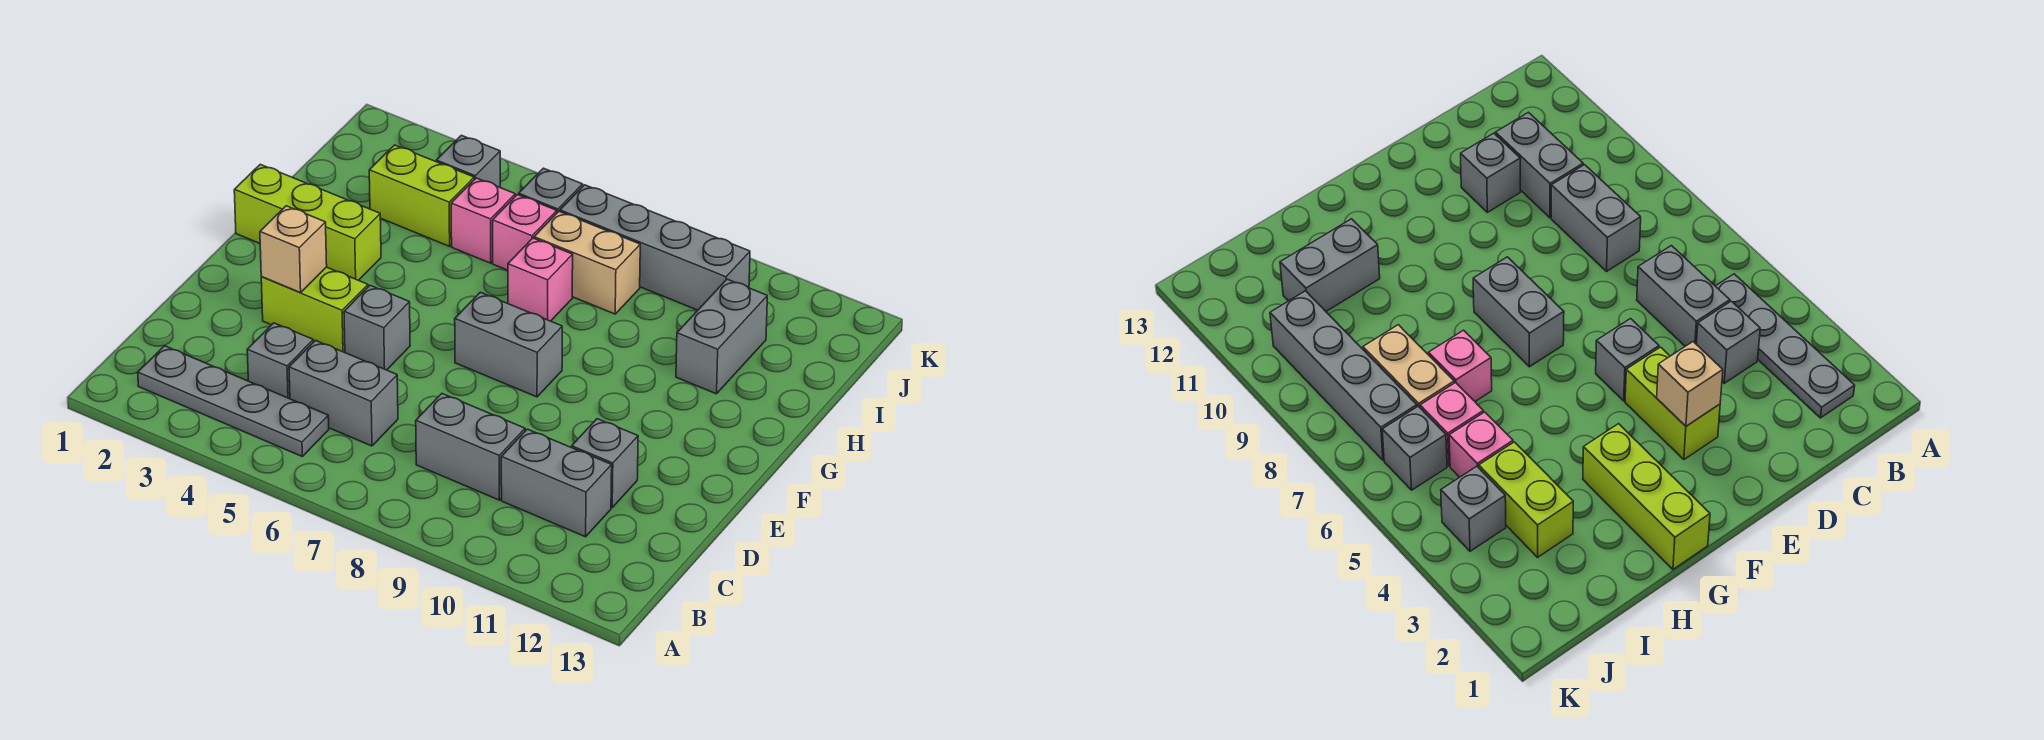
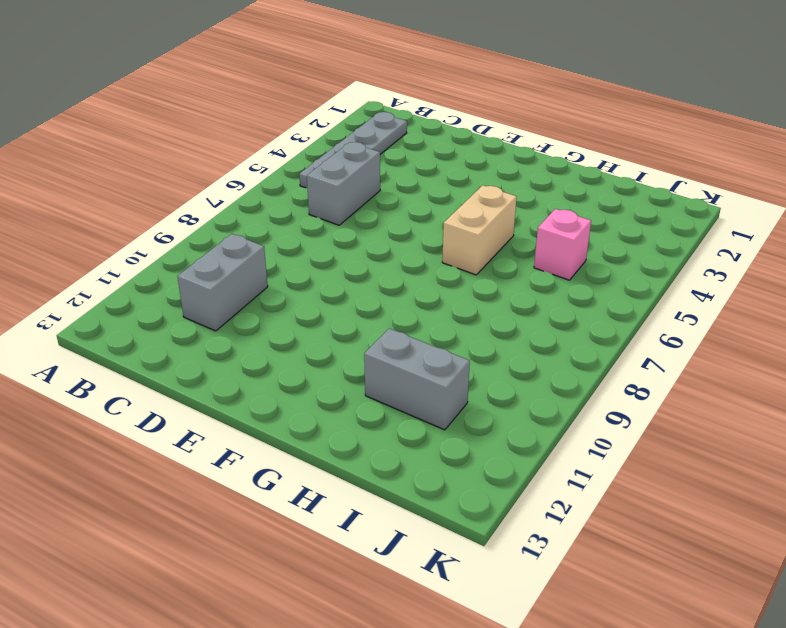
tan 1x2 brick [442,185,517,275] -> tan 1x2 brick moved to [534,212,640,314]
none -> grey 1x1 brick [247,323,313,399]
none -> grey 1x2 brick [416,394,525,500]
none -> grey 1x1 brick [572,419,638,507]

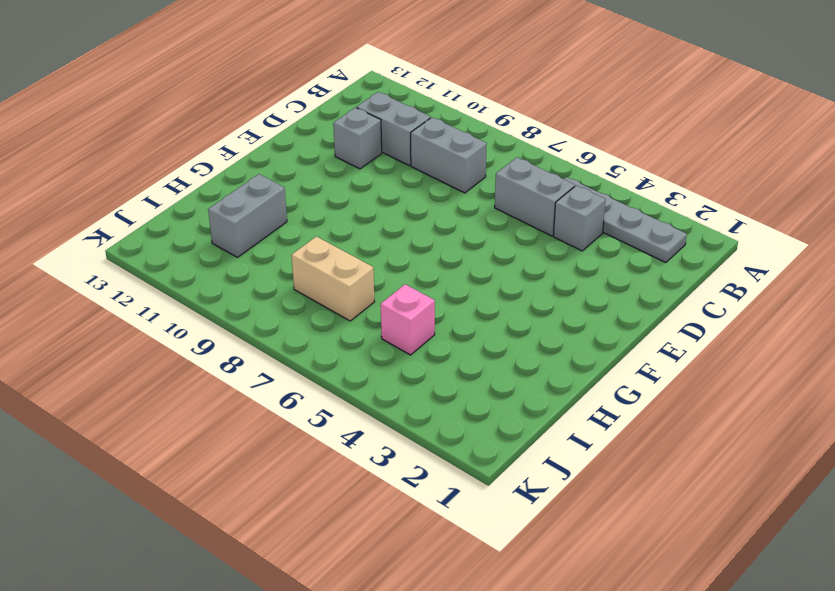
none -> lime 1x2 brick [261,267,368,353]
none -> grey 1x1 brick [344,285,410,370]
none -> grey 1x2 brick [455,292,562,397]

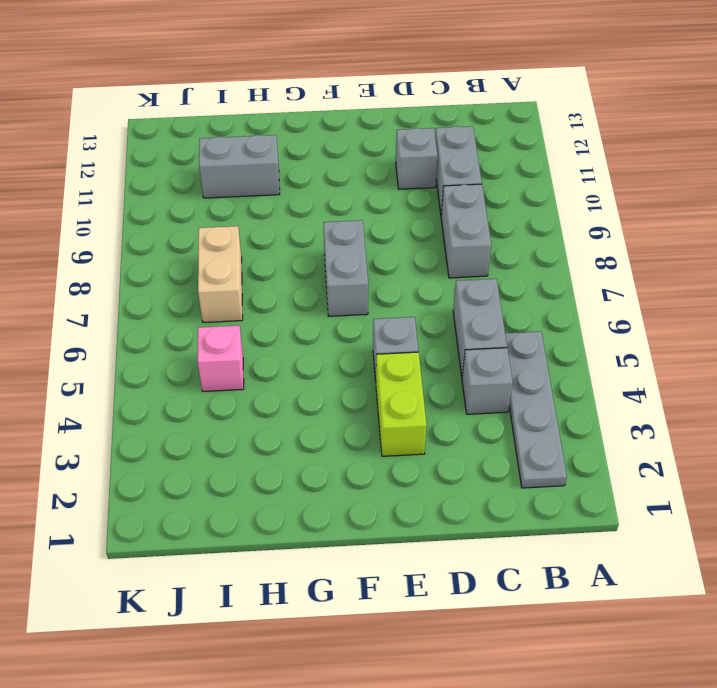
none -> lime 1x3 brick [234,164,381,280]
none -> pink 1x1 brick [508,238,573,321]
none -> lime 1x2 brick [369,145,474,246]

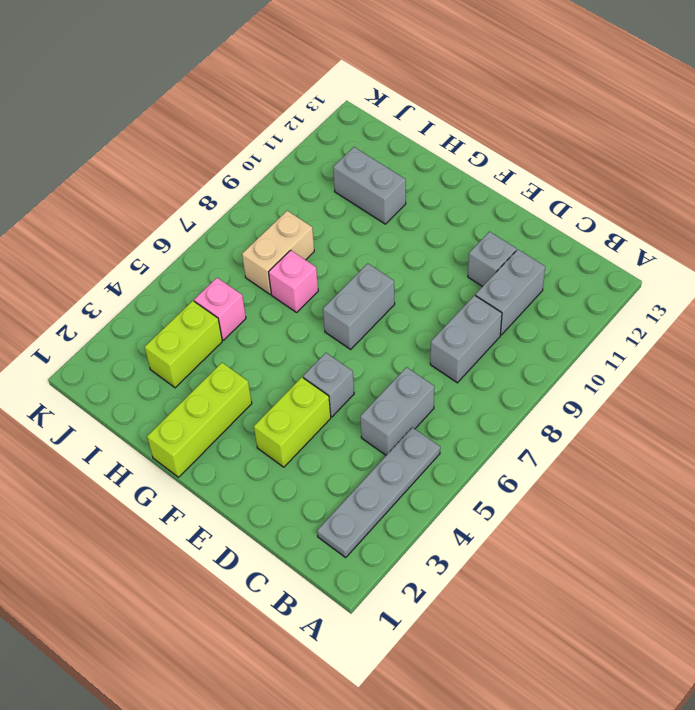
none -> grey 1x1 brick [247,323,313,399]
none -> pink 1x1 brick [493,195,557,270]
none -> grey 1x1 brick [436,135,500,187]

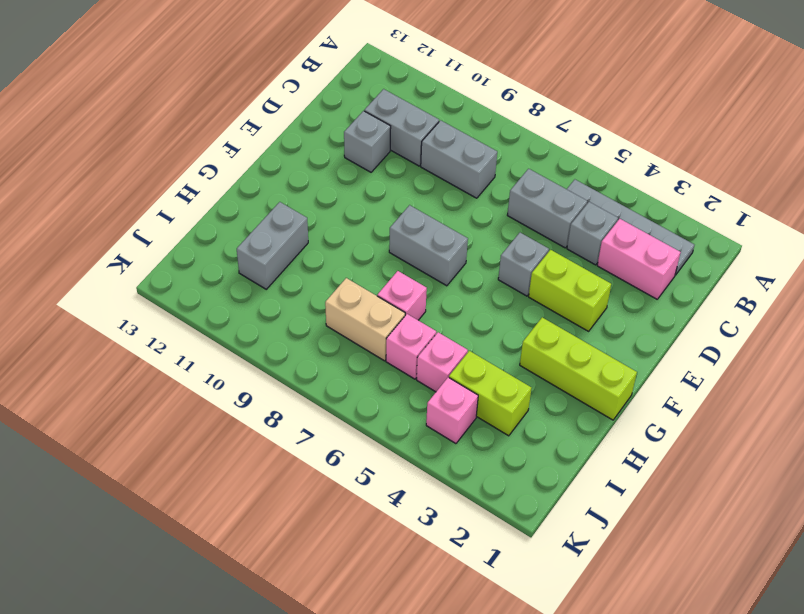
pink 1x2 brick [597,219,681,299] -> none
pink 1x1 brick [426,377,478,444] -> grey 1x1 brick [436,135,500,187]
none -> grey 1x1 brick [519,168,583,213]
none -> grey 1x4 brick [560,185,750,310]
none -> tan 1x1 brick [260,206,327,293]

